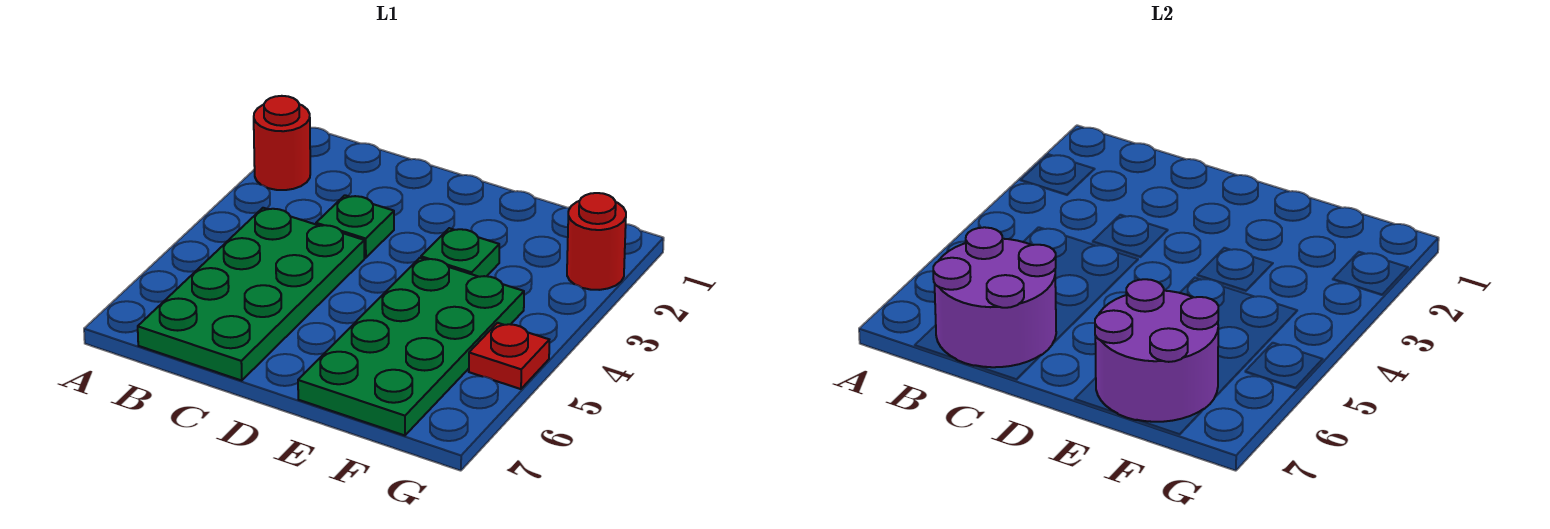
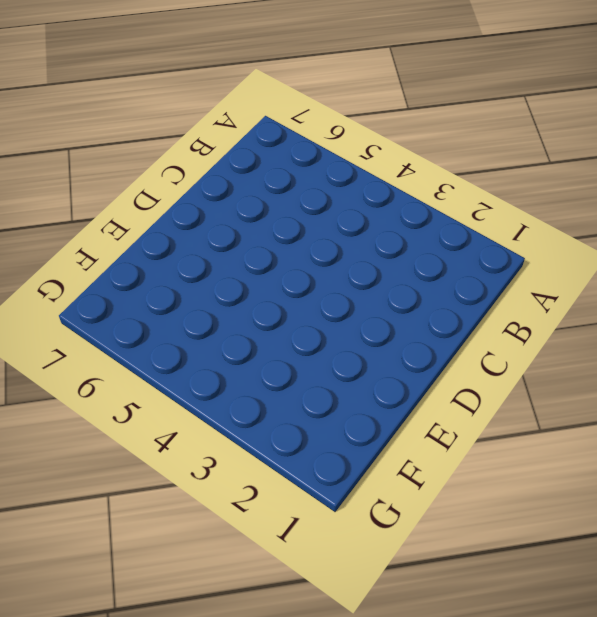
none -> red 1x1 round brick [254,96,310,190]
none -> green 2x4 plate [138,208,364,381]

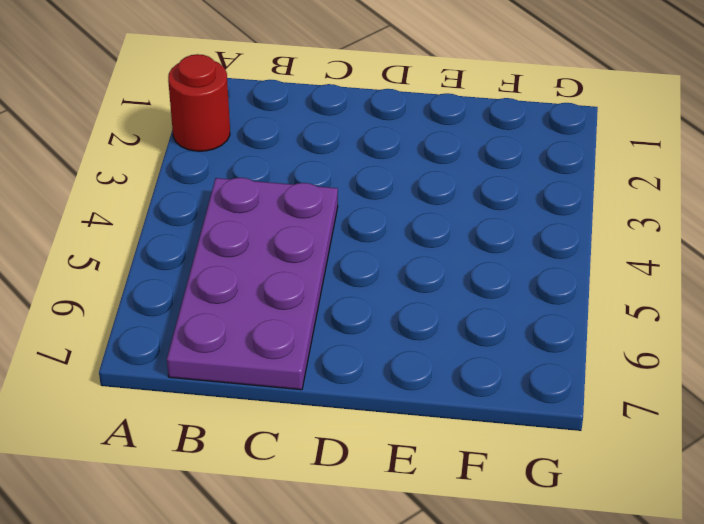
purple 2x4 plate [167,178,338,390] -> green 2x4 plate [138,208,364,381]
none -> green 1x1 plate [316,195,394,258]
none -> green 1x1 plate [421,228,499,277]

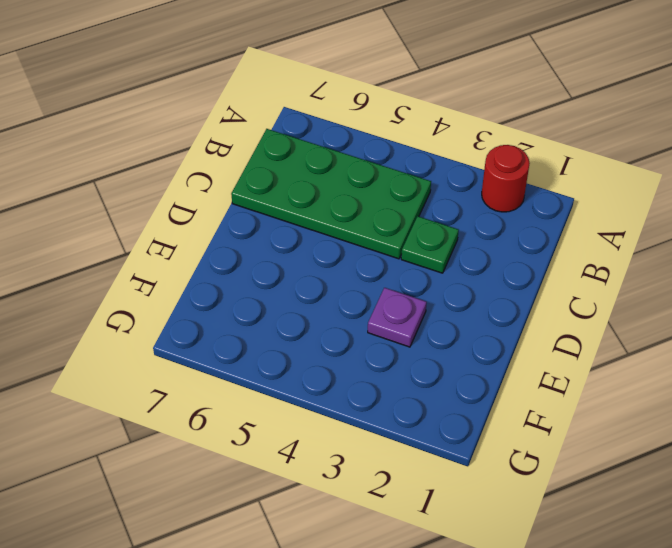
purple 1x1 plate [368,288,427,347] -> green 1x1 plate [421,228,499,277]
none -> green 2x4 plate [298,258,524,435]
none -> red 1x1 round brick [567,193,626,290]

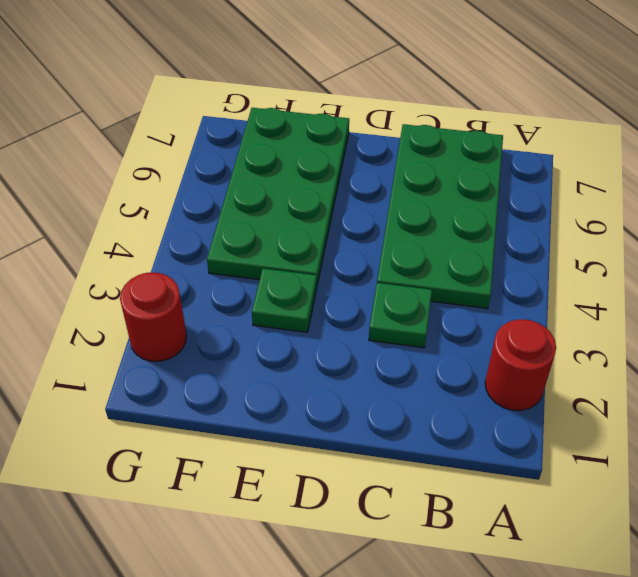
none -> red 1x1 plate [469,323,549,389]
none -> purple 2x2 round brick [933,227,1056,367]

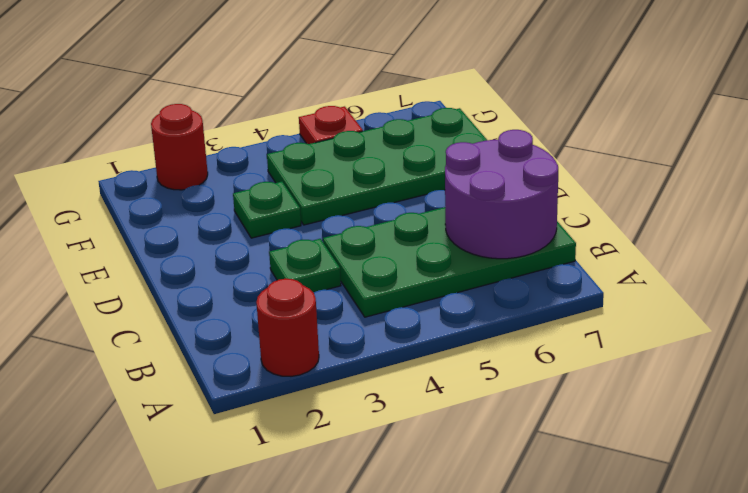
none -> purple 2x2 round brick [1095,279,1218,422]

